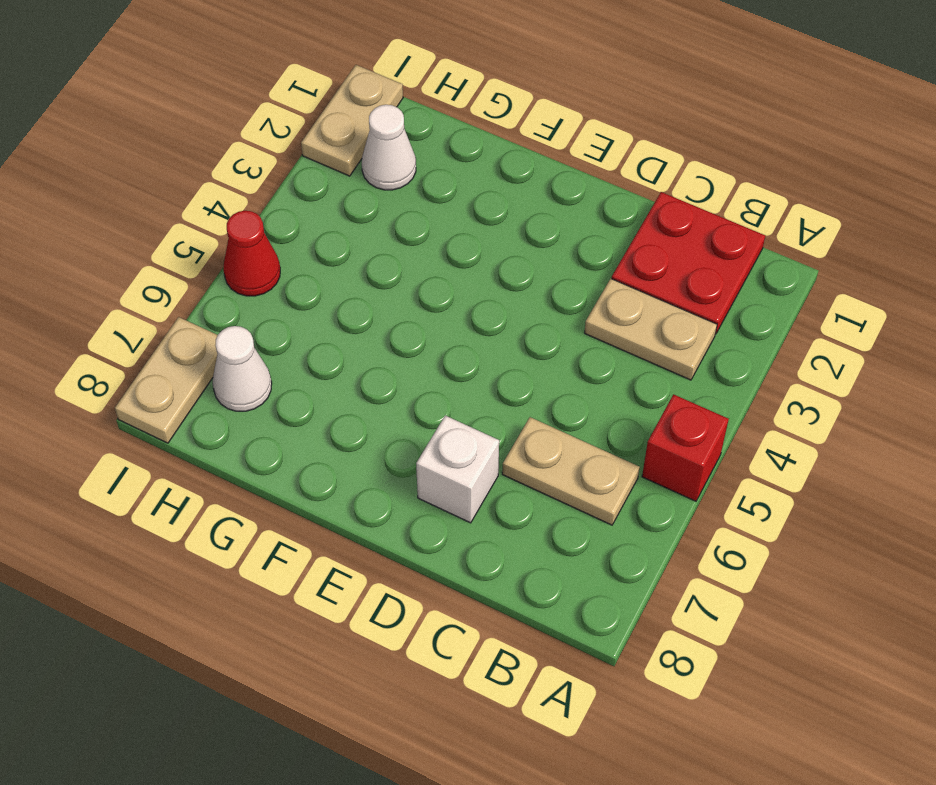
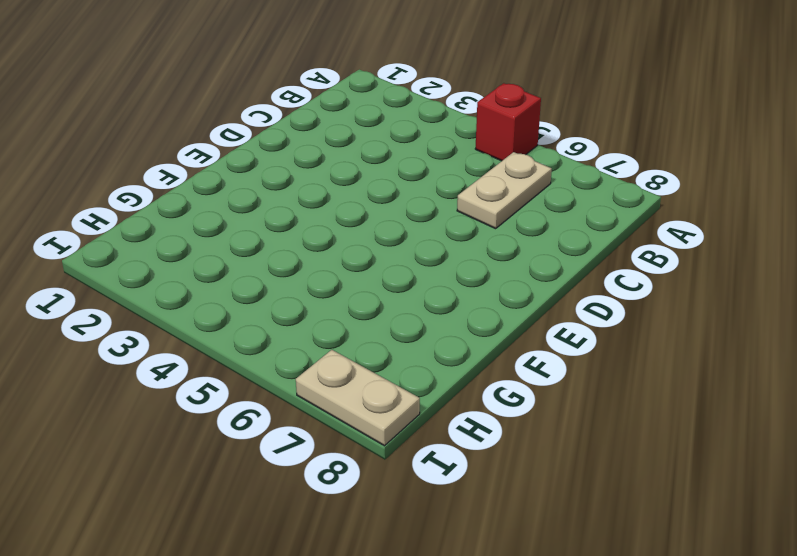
none -> red 2x2 plate [612,192,765,334]
none -> tan 1x2 plate [585,279,717,380]

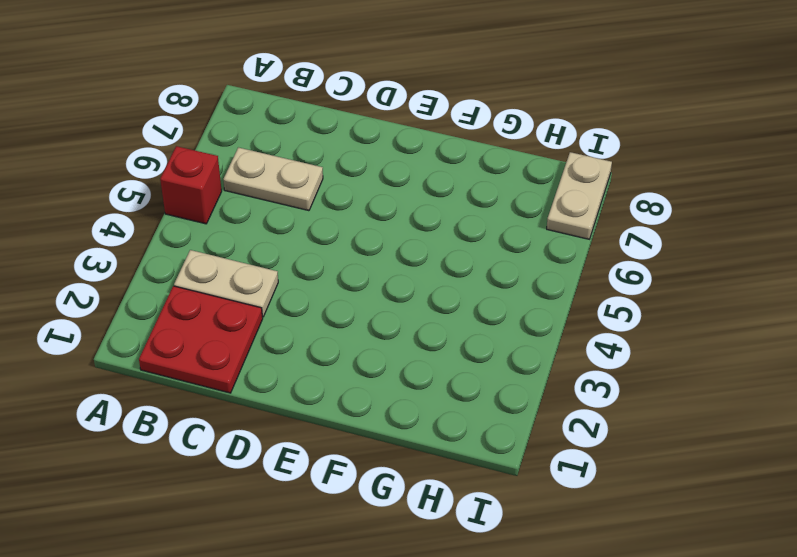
none -> white 1x1 brick [416,416,499,523]
none -> white 1x1 cone [362,105,416,190]

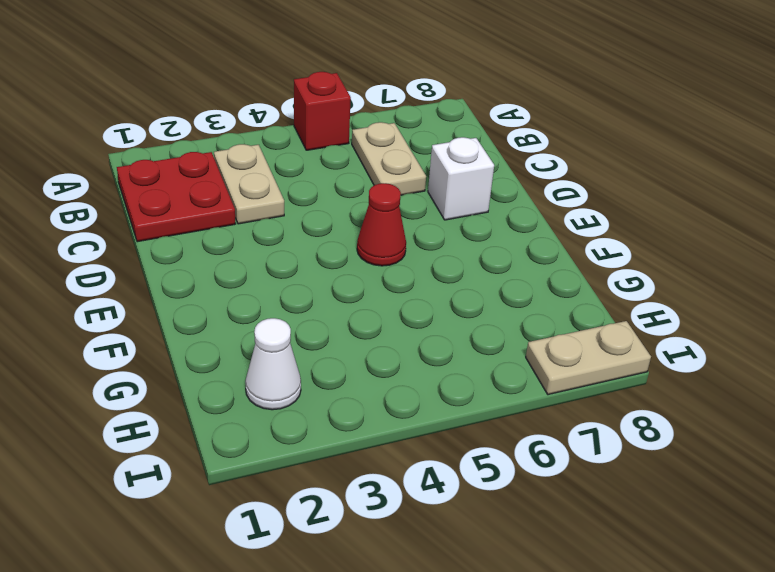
red 1x1 cone [357,183,406,266] -> red 1x1 cone moved to [223,211,280,296]
none -> white 1x1 cone [213,326,272,411]
none -> tan 1x2 plate [301,65,403,176]

